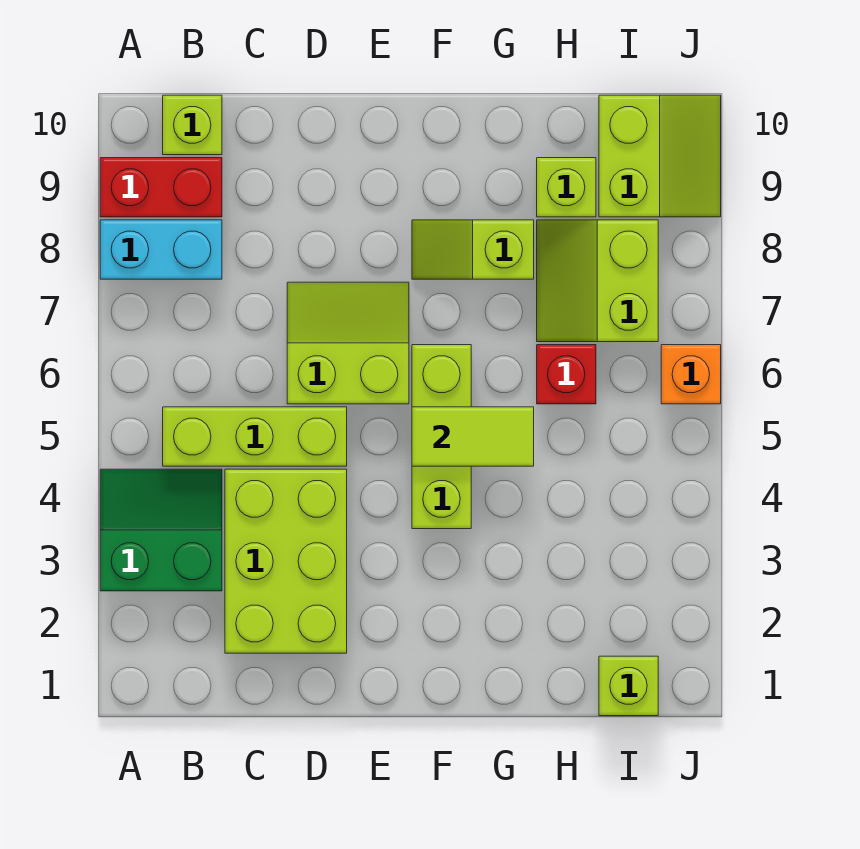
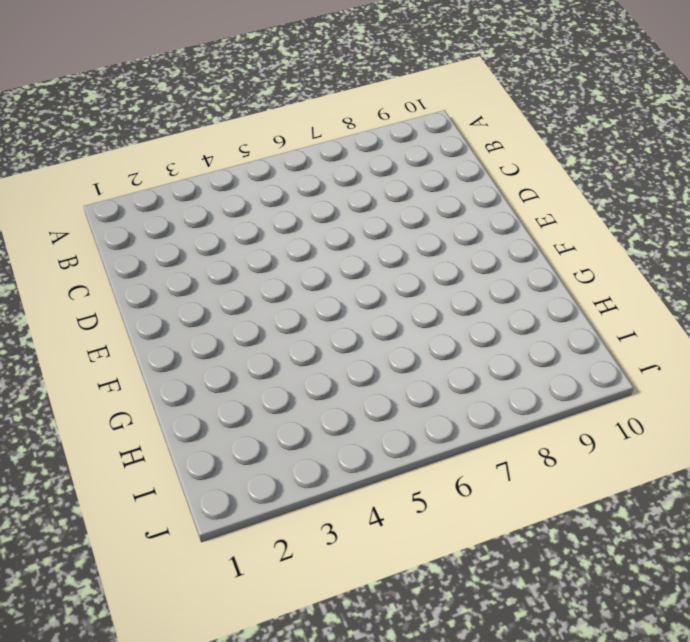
none -> green 2x2 slope [100,469,222,591]
none -> cyan 1x2 brick [100,220,222,279]
none -> red 1x2 brick [100,158,222,217]

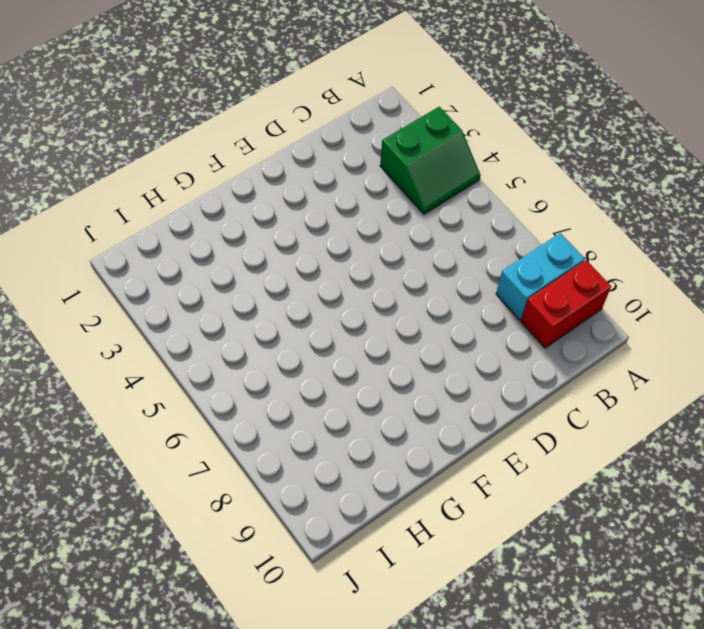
none -> lime 1x3 brick [163,407,347,466]
none -> lime 1x1 brick [163,95,222,155]
none -> lime 2x3 brick [225,469,347,653]

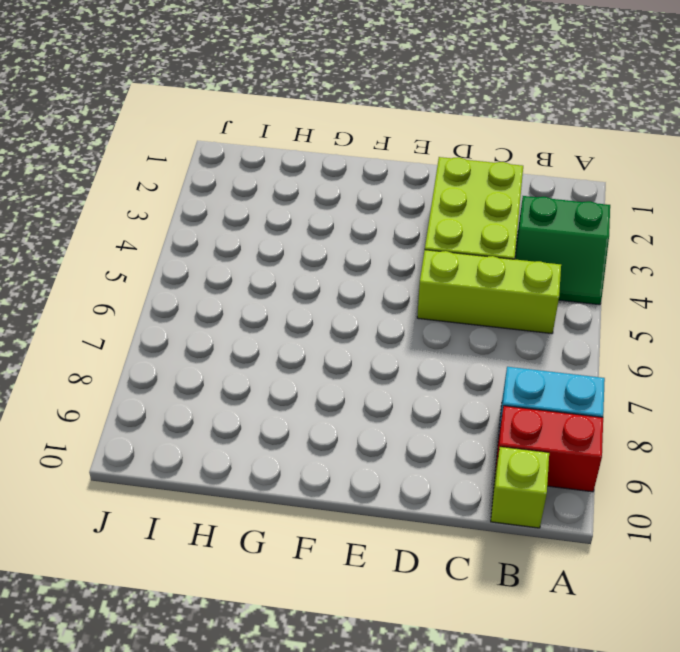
none -> lime 2x2 slope [287,282,409,404]
none -> lime 1x3 brick [412,345,471,529]
none -> lime 1x2 slope [412,220,534,279]

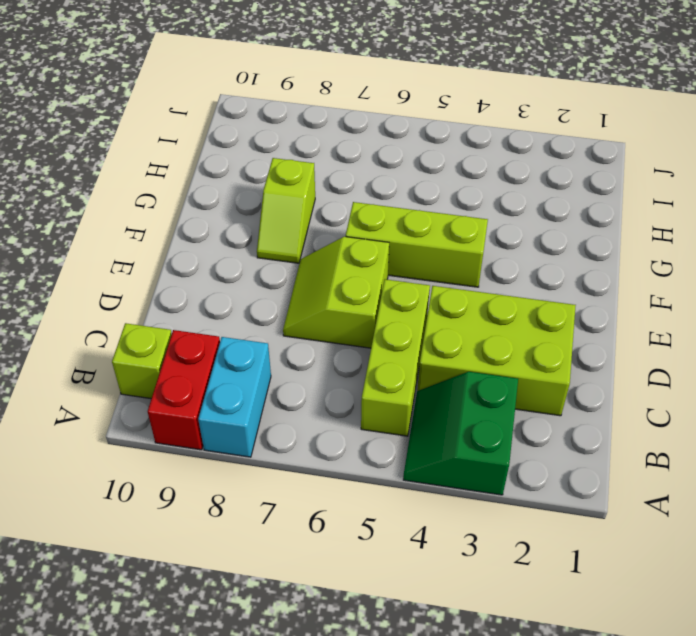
none -> red 1x1 brick [537,345,596,404]
none -> lime 2x2 slope [537,220,658,342]
none -> lime 1x1 brick [537,158,596,217]

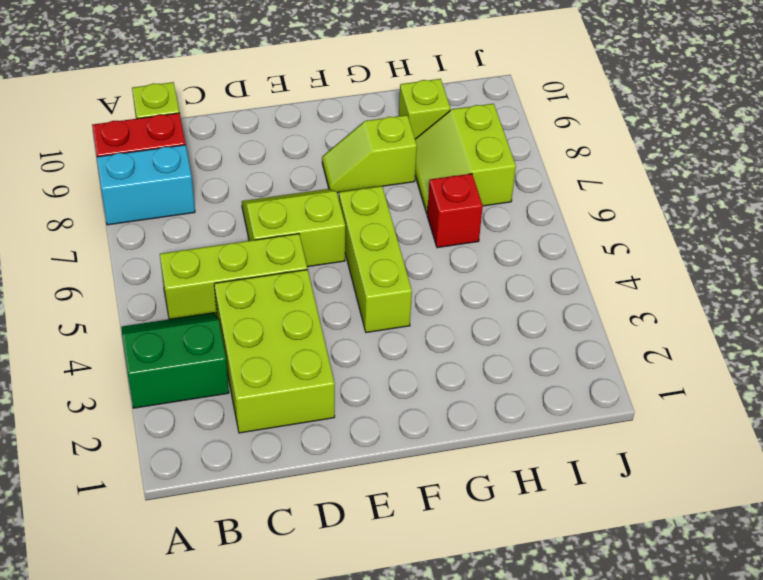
none -> lime 1x1 brick [599,656,658,716]
none -> lime 2x2 slope [599,95,721,217]
none -> orange 1x1 brick [661,345,721,404]

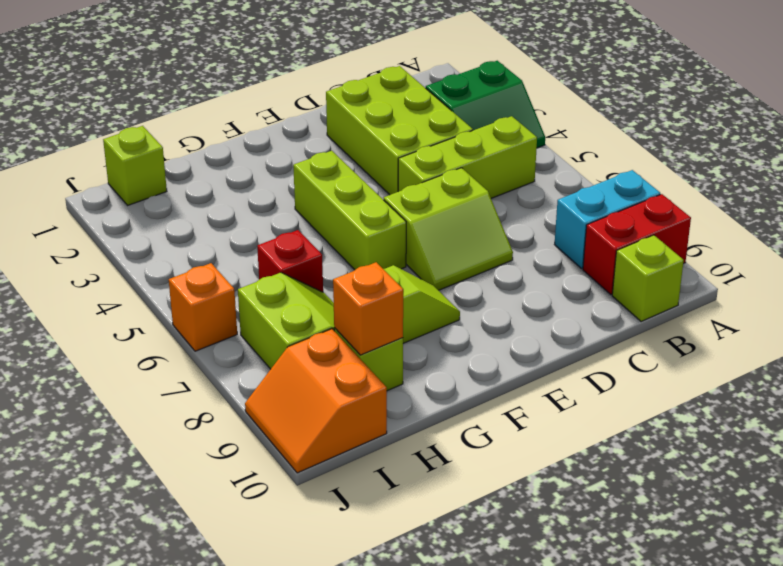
orange 1x1 brick [333,262,403,355] -> none
orange 2x2 slope [245,329,387,473] -> lime 2x2 slope [599,95,721,217]
none -> lime 1x2 tile [412,407,534,466]

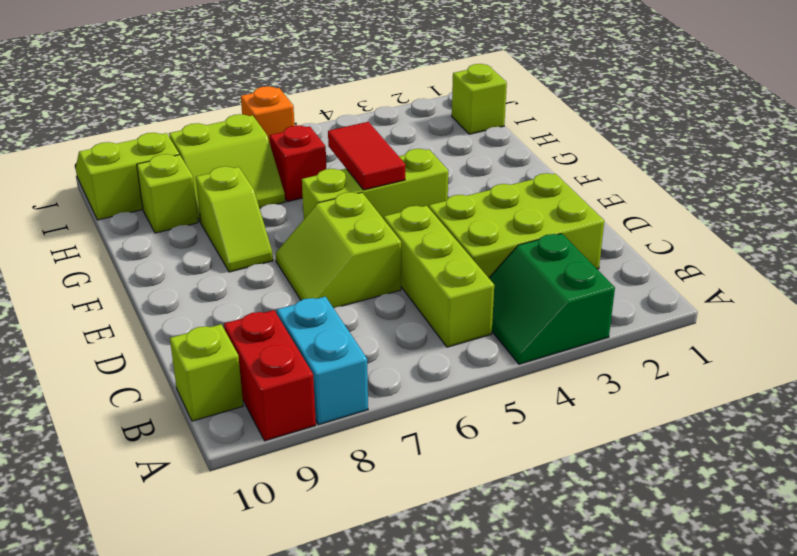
red 1x2 tile [328,122,405,190] -> lime 1x2 tile [412,407,534,466]

